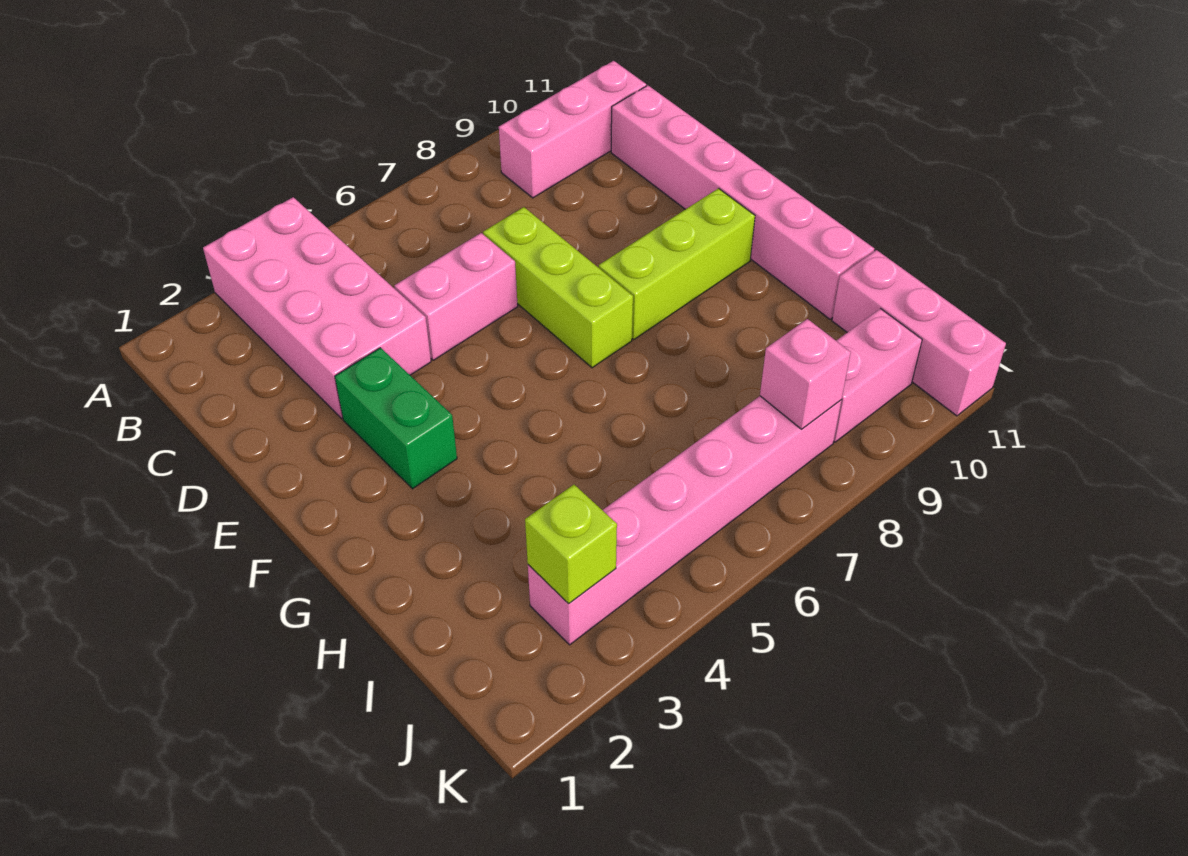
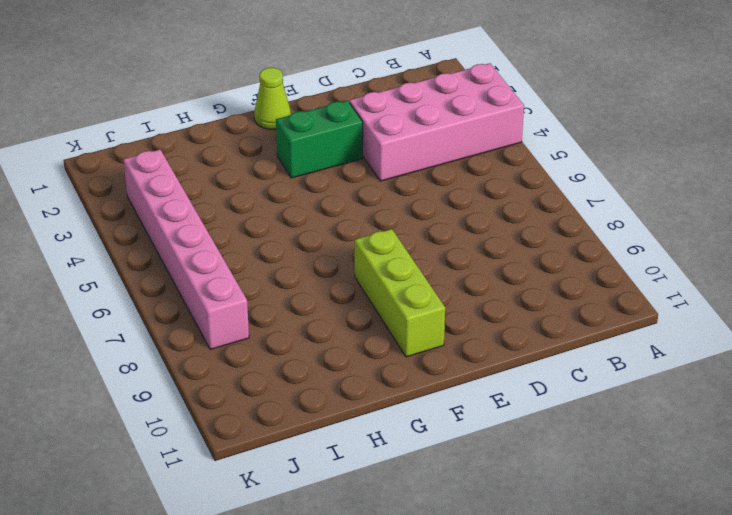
lime 1x1 cone [254,68,291,129] -> none
none -> pink 1x3 brick [499,61,646,198]
none -> pink 1x6 brick [611,85,874,319]
none -> pink 1x2 brick [394,233,518,360]

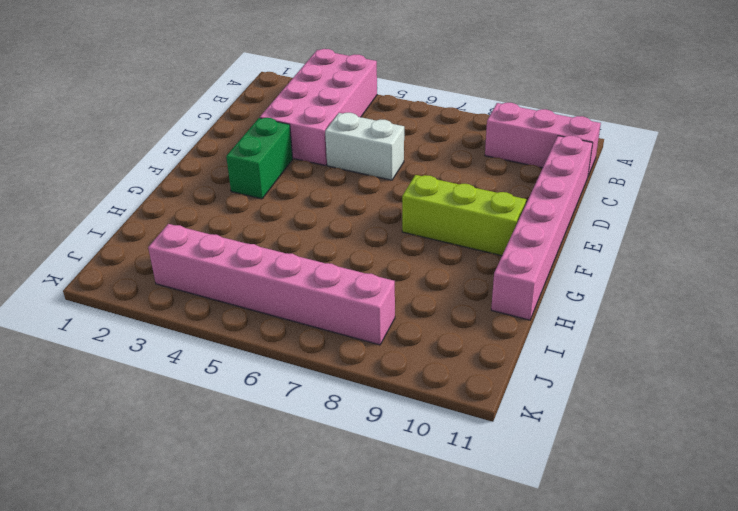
white 1x2 brick [325,113,404,180] -> pink 1x2 brick [394,233,518,360]
none -> lime 1x3 brick [483,207,633,368]
none -> pink 1x3 brick [832,250,1006,416]
none -> pink 1x2 brick [834,309,922,442]

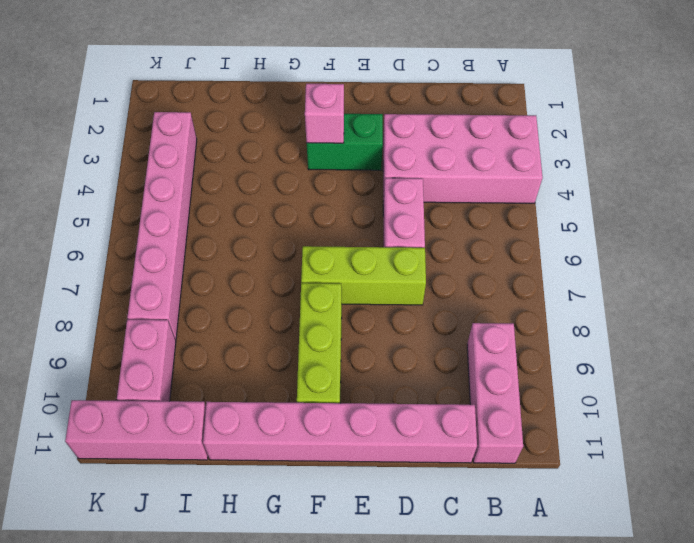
pink 1x1 brick [305,84,344,143] -> pink 1x1 brick moved to [760,319,851,429]
none -> lime 1x1 brick [525,485,617,603]

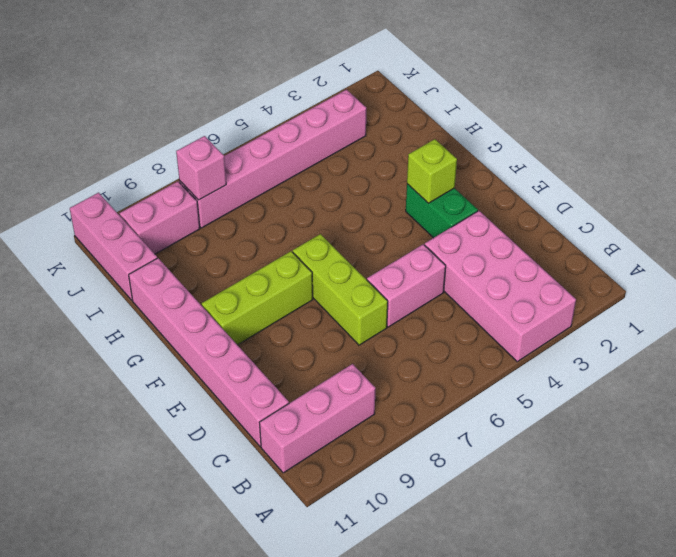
lime 1x1 brick [407,139,457,203] -> lime 1x1 brick moved to [525,485,617,603]

